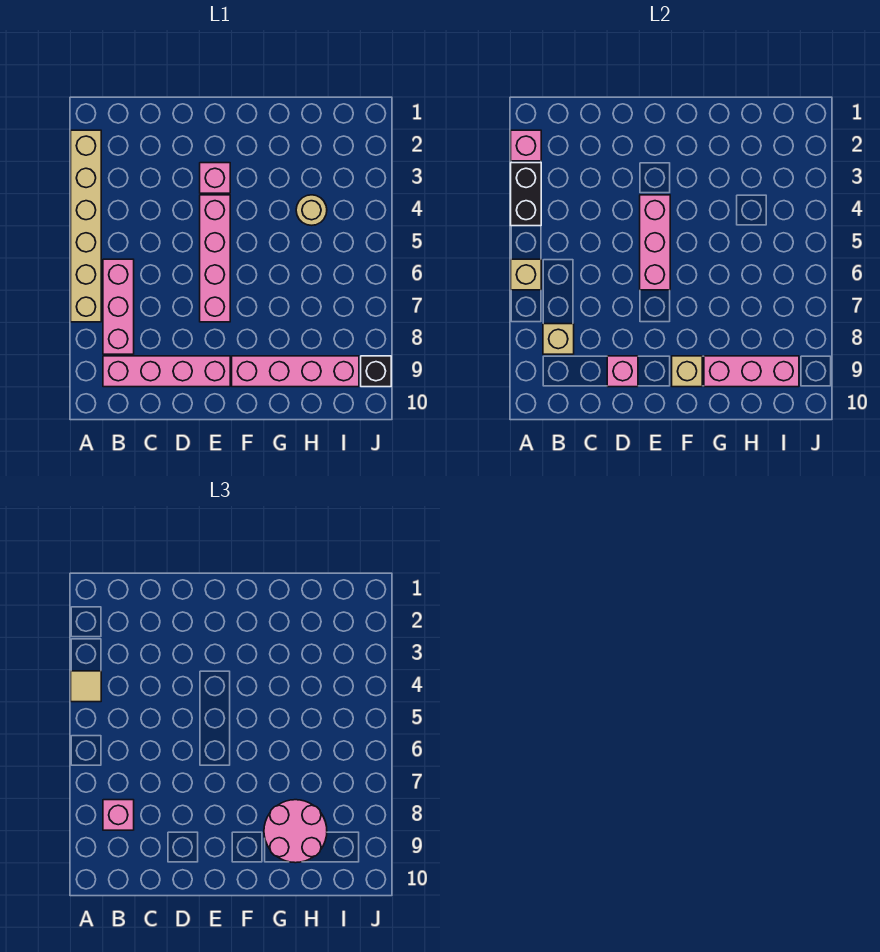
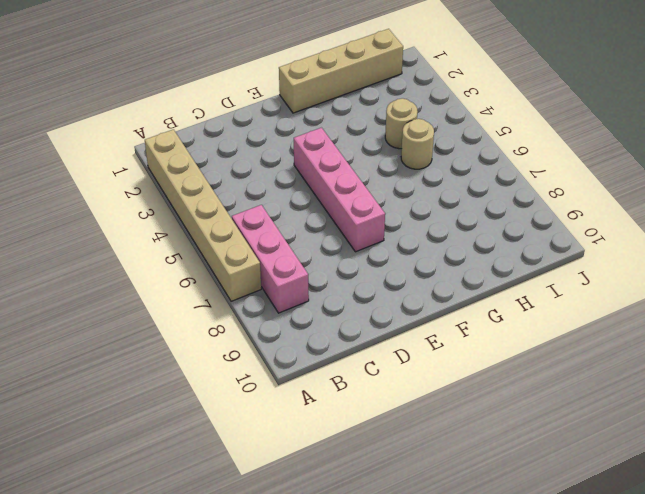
tan 1x4 brick [279,29,403,113] -> none
tan 1x1 round brick [401,119,434,169] -> none
none -> pink 1x4 brick [103,356,230,387]
none -> pink 1x1 brick [200,163,230,193]
none -> pink 1x4 brick [232,356,359,387]

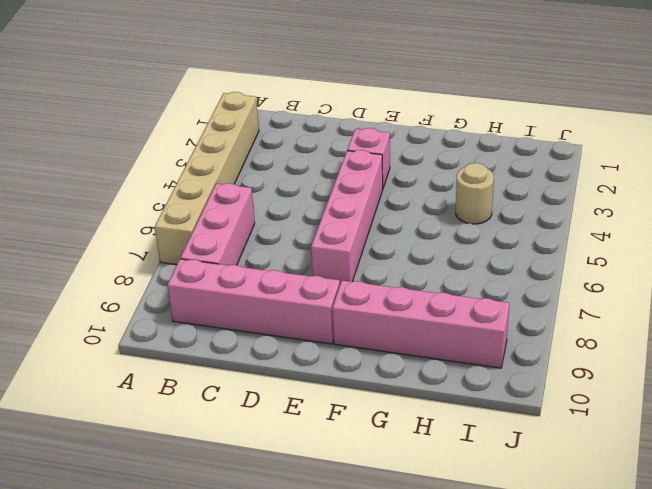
none -> black 1x1 brick [361,356,391,387]
none -> pink 1x1 brick [511,130,541,161]
none -> black 1x2 brick [511,163,541,226]

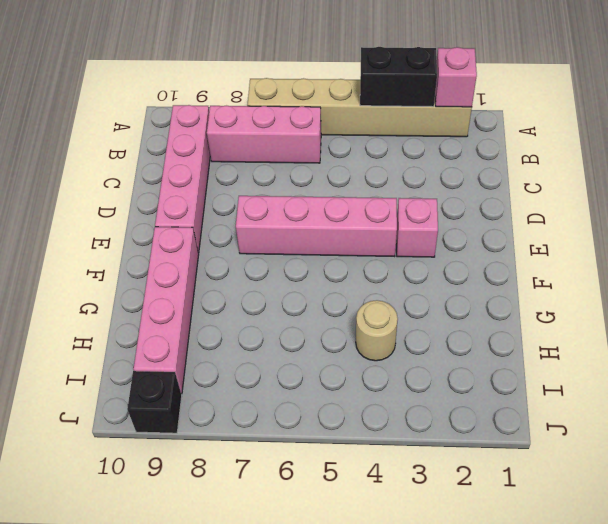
none -> tan 1x1 brick [511,259,541,290]
none -> tan 1x1 brick [543,324,574,354]
none -> pink 1x1 brick [607,356,638,387]

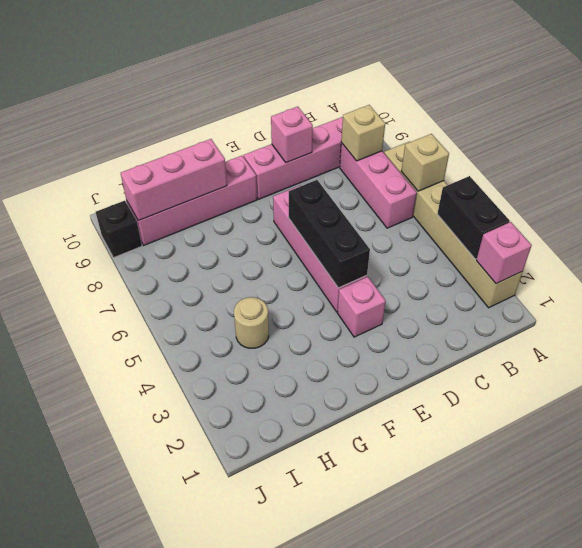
black 1x3 brick [289,180,370,288] -> pink 1x3 brick [640,195,670,290]
none -> tan 1x1 brick [672,356,702,387]
none -> tan 1x1 tile [71,671,101,702]
none -> pink 1x1 brick [103,800,134,830]

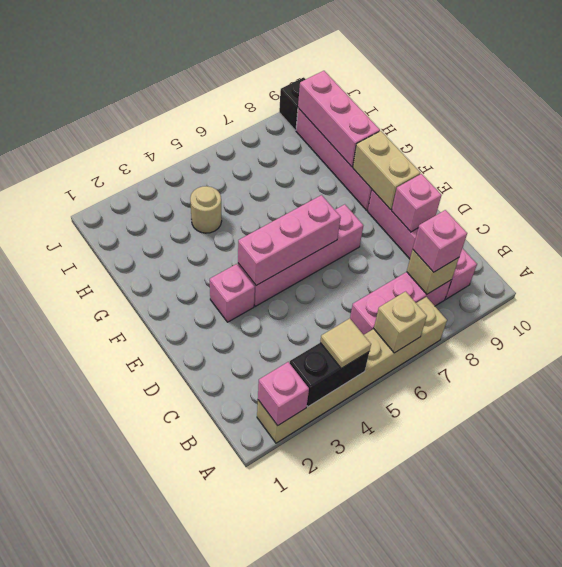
tan 1x2 brick [353,131,420,210] -> tan 1x1 brick [672,356,702,387]
none -> pink 2x2 round brick [264,800,327,863]

